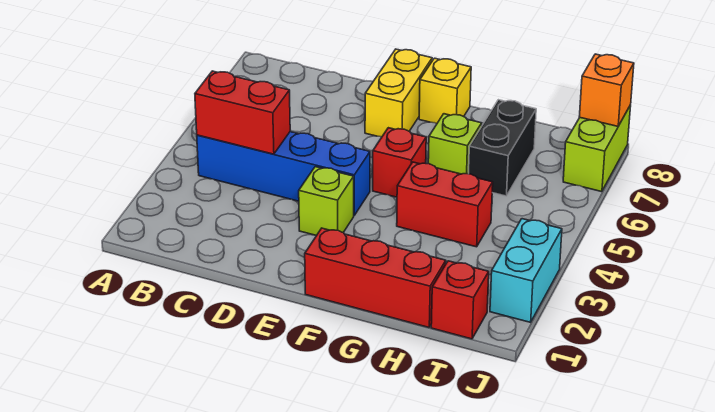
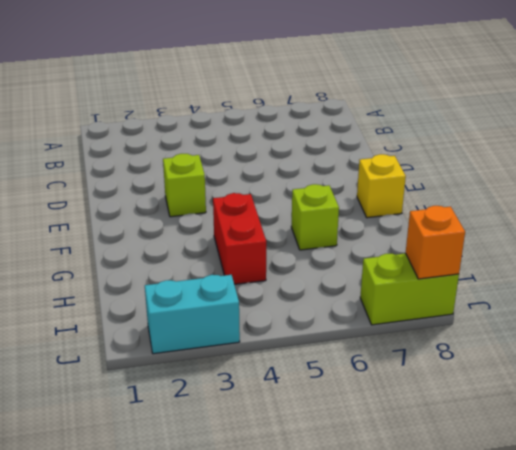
none -> blue 1x4 brick [197,132,370,215]
none -> yellow 1x2 brick [365,49,432,137]
none -> red 1x3 brick [305,228,446,327]

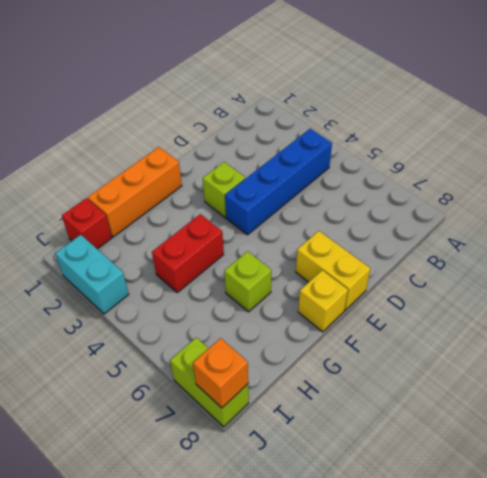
orange 1x3 brick [88,147,182,237] -> red 1x3 brick [305,228,446,327]
none -> red 1x1 brick [373,128,426,197]
none -> black 1x2 brick [469,100,536,196]
none -> red 1x2 brick [195,71,290,154]

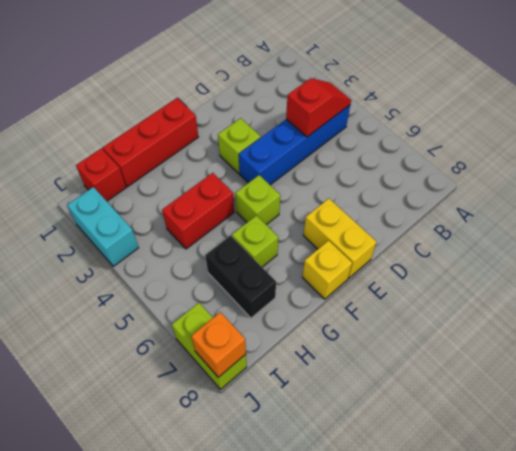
red 1x2 slope [286,78,351,137] -> red 1x2 brick [195,71,290,154]
lime 1x1 brick [235,175,280,225] -> red 1x1 brick [373,128,426,197]

